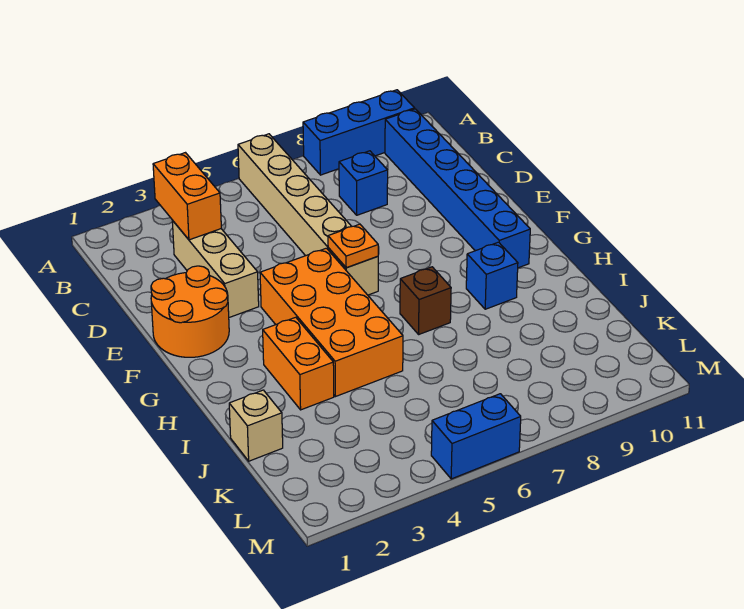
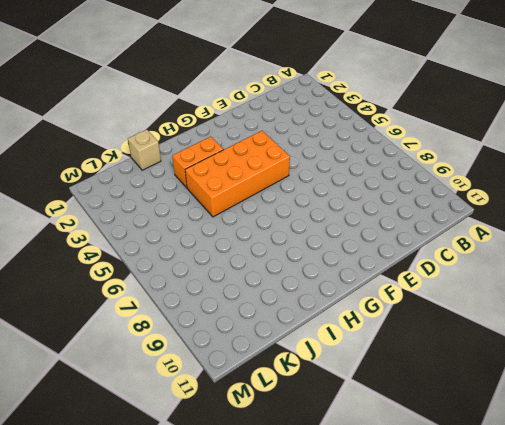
none -> tan 1x6 brick [238,134,378,295]
none -> blue 1x3 brick [303,90,415,175]
none -> blue 1x6 brick [385,109,530,268]

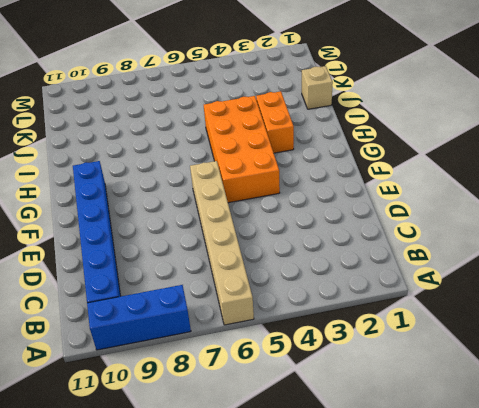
none -> tan 1x3 brick [172,220,259,317]
none -> blue 1x1 brick [339,151,388,215]
none -> orange 2x2 round brick [151,266,229,357]

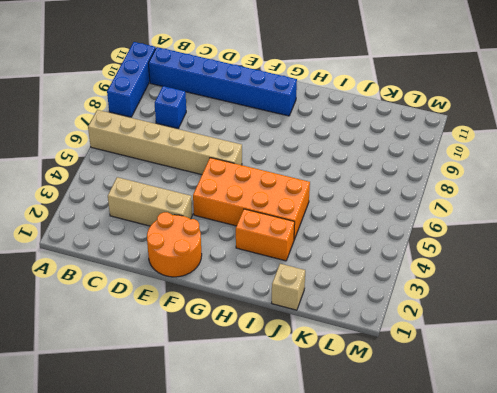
none -> brown 1x1 brick [400,267,451,334]
none -> blue 1x1 brick [466,242,518,309]
none -> blue 1x2 brick [431,394,521,479]

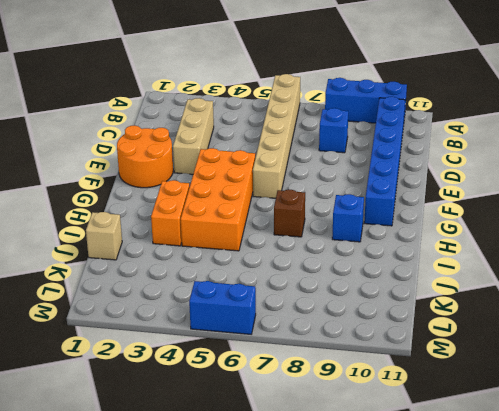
none -> orange 1x2 brick [153,153,221,240]
none -> orange 1x1 plate [328,224,378,268]

